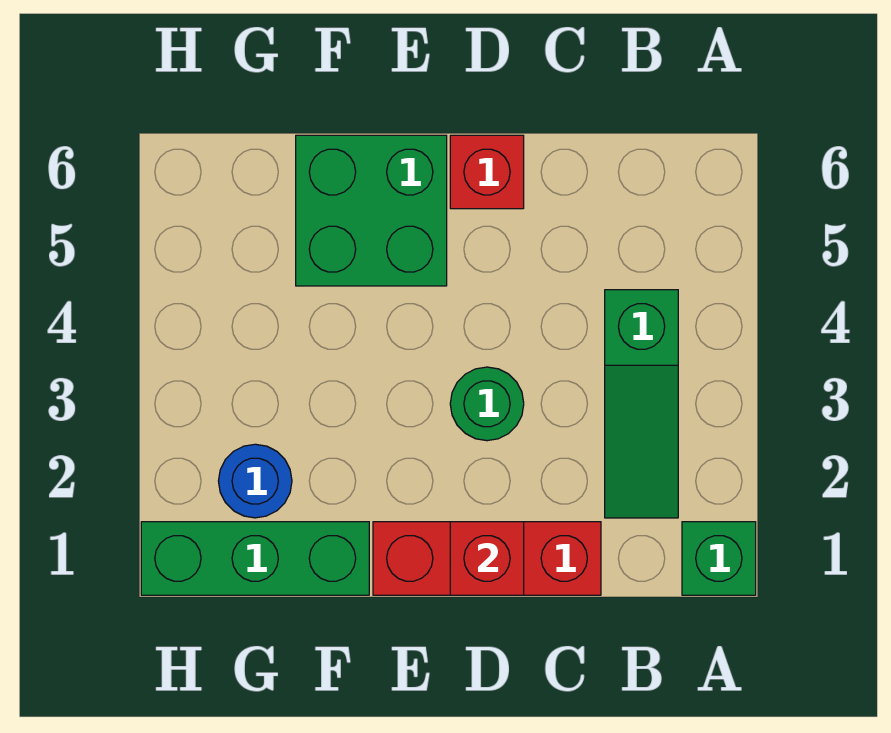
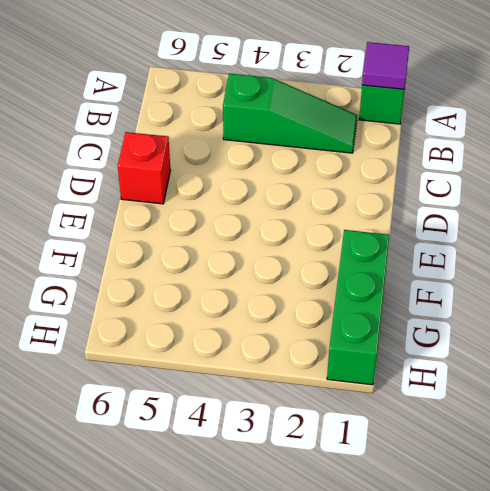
purple 1x1 tile [362,42,409,89] -> none
none -> red 1x3 brick [373,522,601,595]
none -> green 1x1 round brick [450,367,524,441]

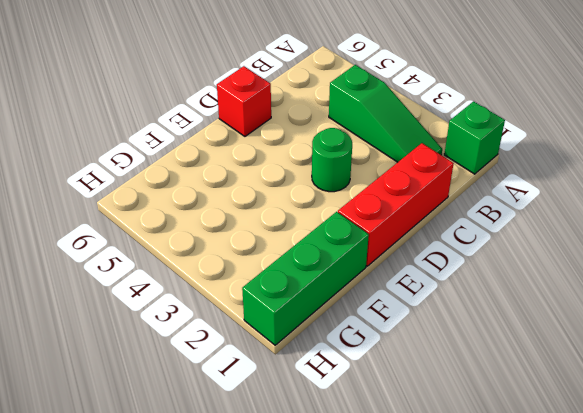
none -> green 2x2 brick [296,135,447,286]
none -> blue 1x1 round brick [219,444,292,518]

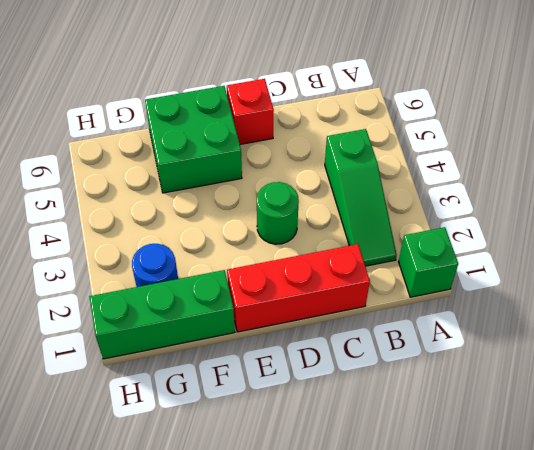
none -> red 1x1 brick [450,522,524,595]

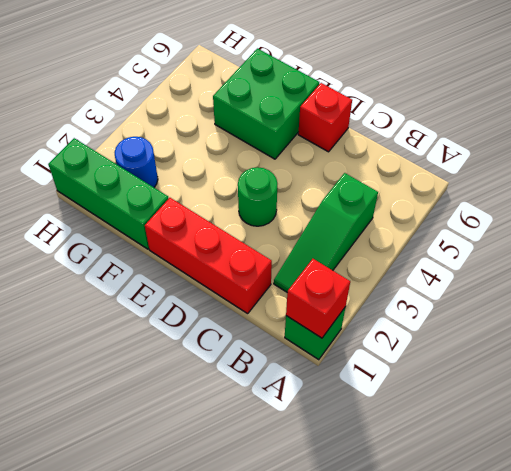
red 1x1 brick [286,259,350,338] -> red 1x1 brick moved to [450,522,524,595]

